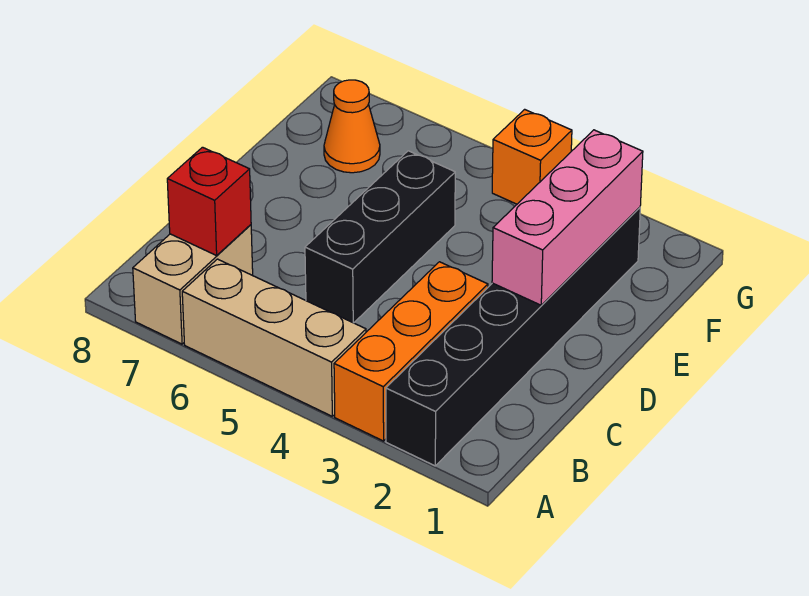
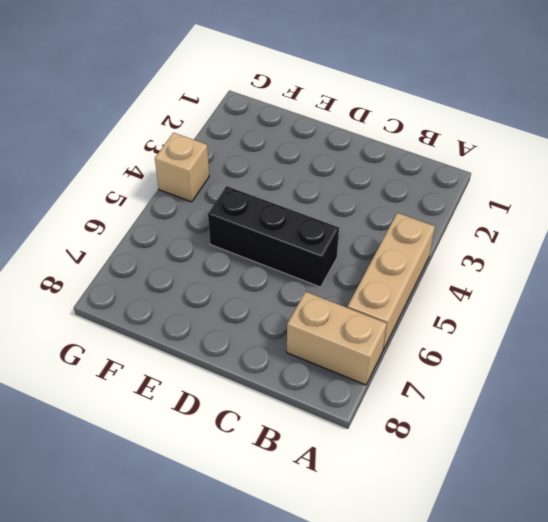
tan 1x1 brick [155,133,209,202] -> orange 1x1 brick [492,109,572,204]
none -> black 1x6 brick [386,207,640,466]
none -> orange 1x3 brick [334,262,488,441]

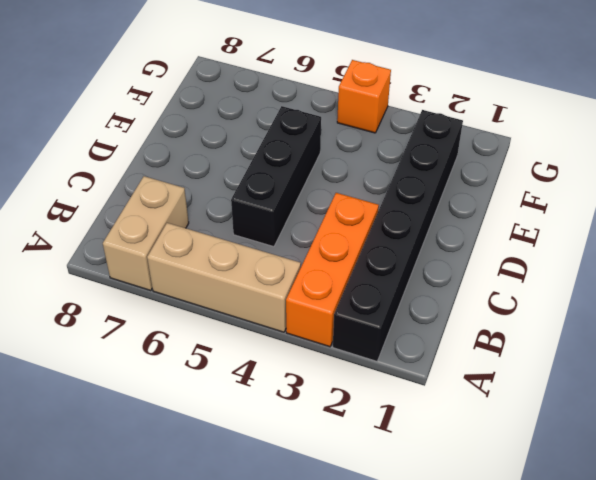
none -> orange 1x1 cone [324,80,380,173]
none -> red 1x1 brick [167,147,251,256]

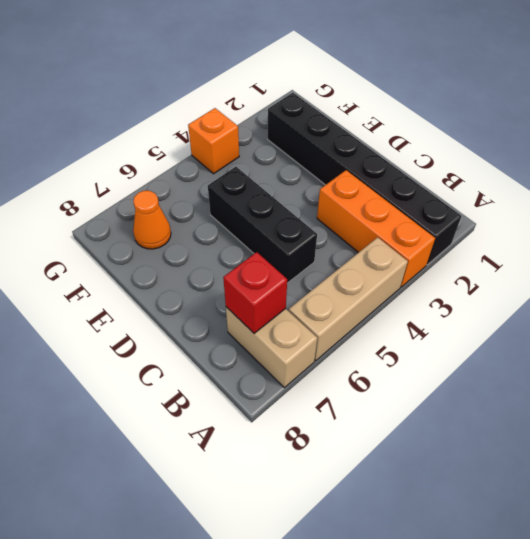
none -> pink 1x3 brick [492,130,643,305]

